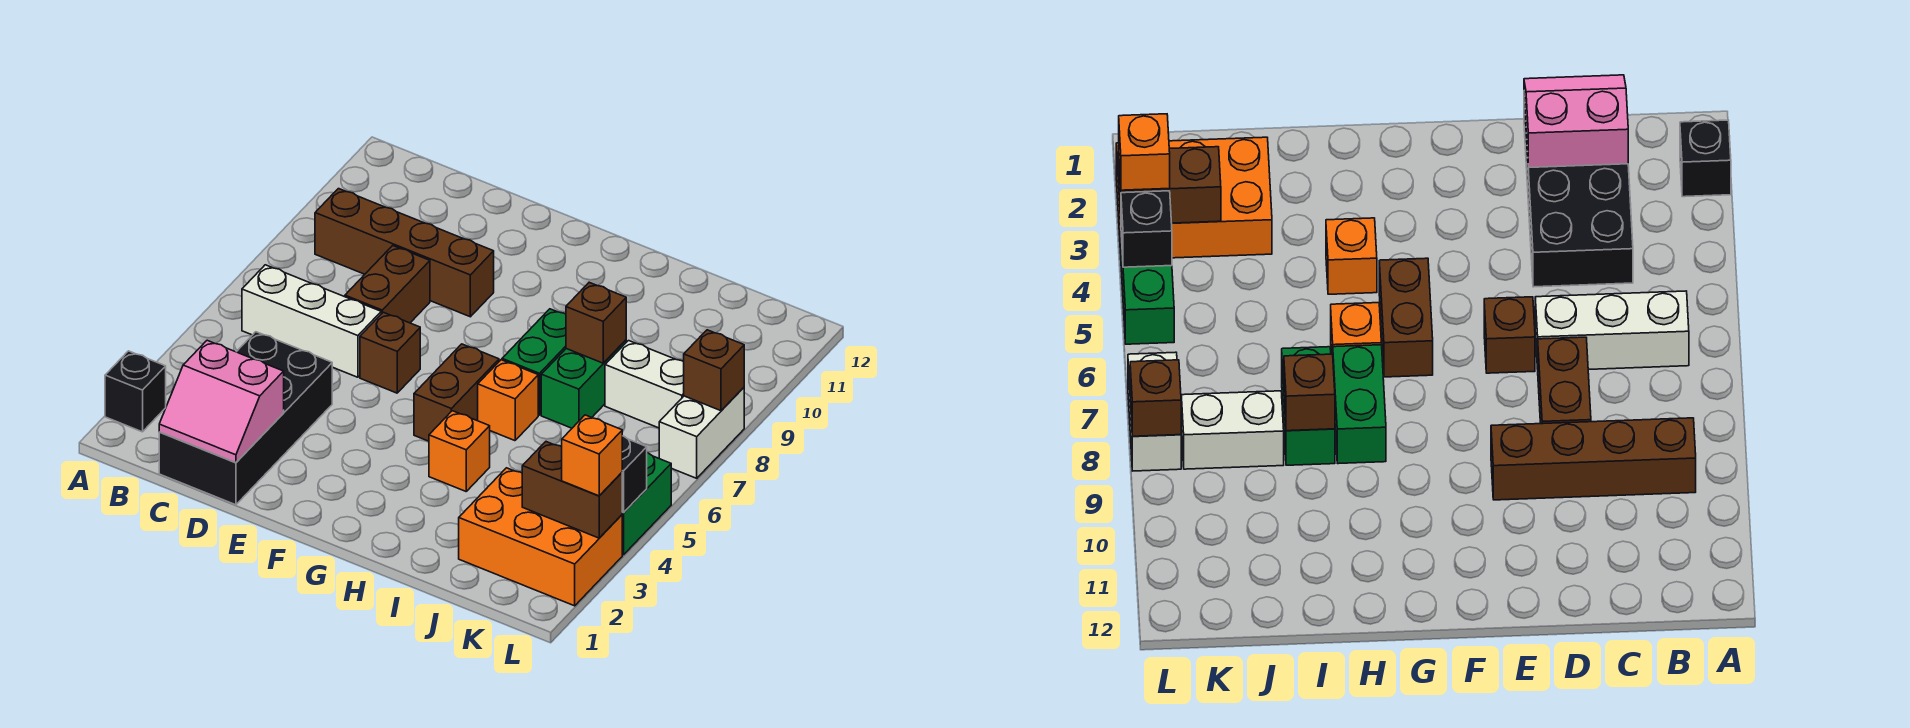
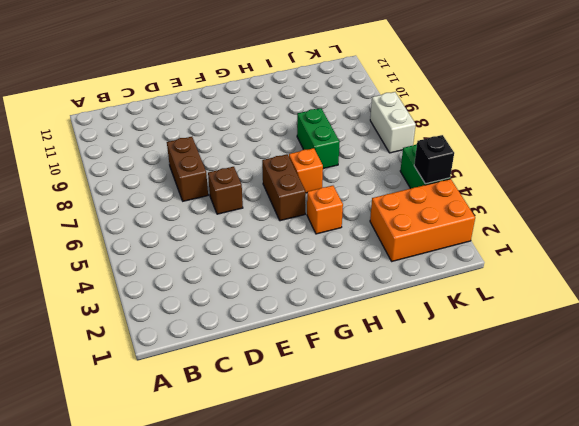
none -> black 1x1 brick [105,351,166,432]
none -> white 1x3 brick [242,265,381,377]
none -> brown 1x4 brick [315,189,494,317]

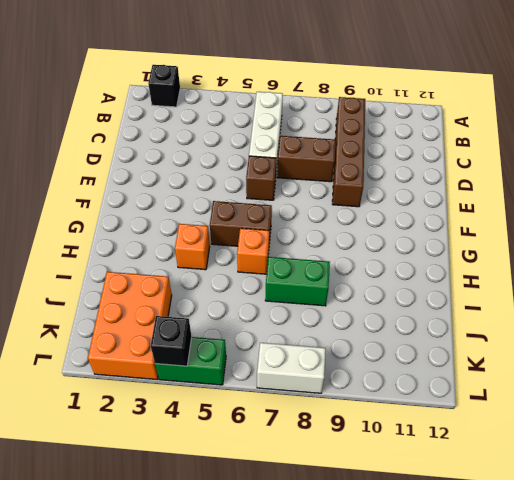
none -> black 2x4 brick [159,332,332,505]
none -> green 1x2 brick [502,309,566,415]
none -> white 1x2 brick [605,341,684,428]

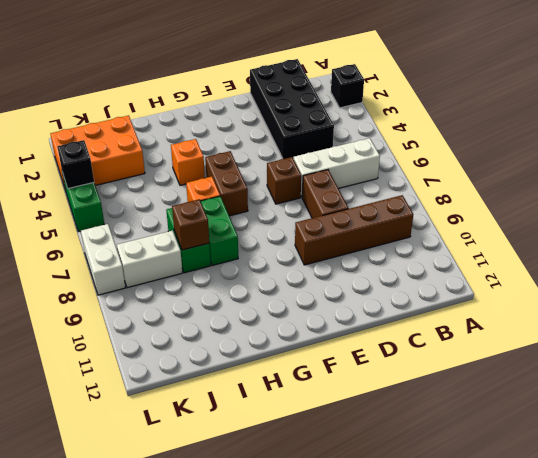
none -> pink 2x2 slope [159,340,284,462]
none -> brown 1x2 brick [522,442,622,538]
none -> brown 1x1 brick [684,330,744,411]

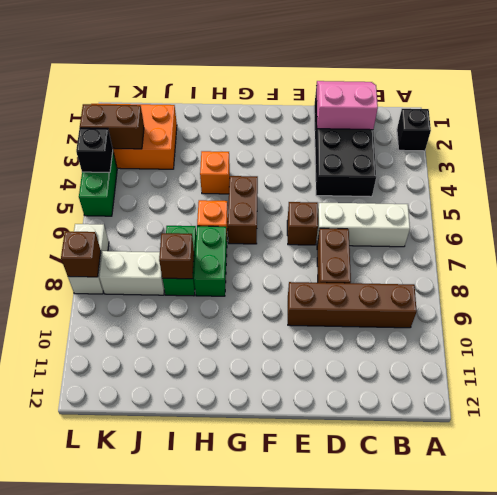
none -> orange 1x1 brick [562,415,622,496]

